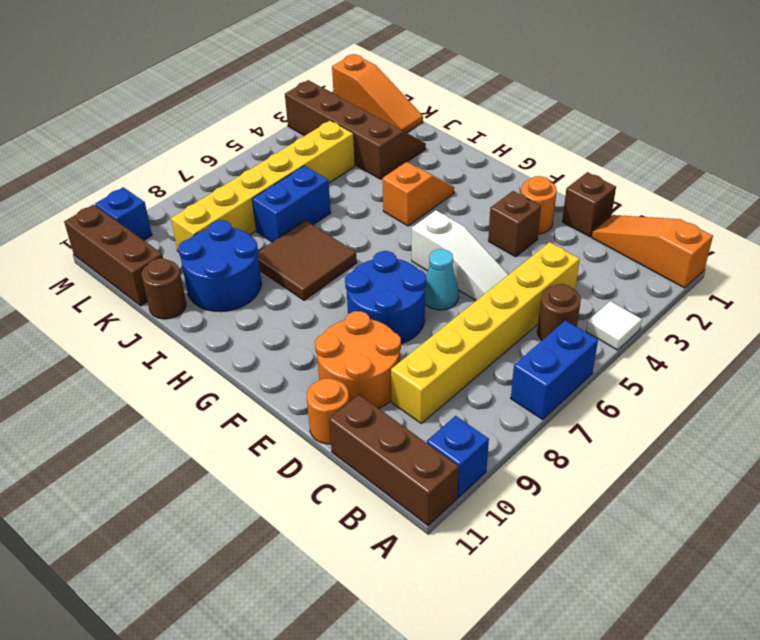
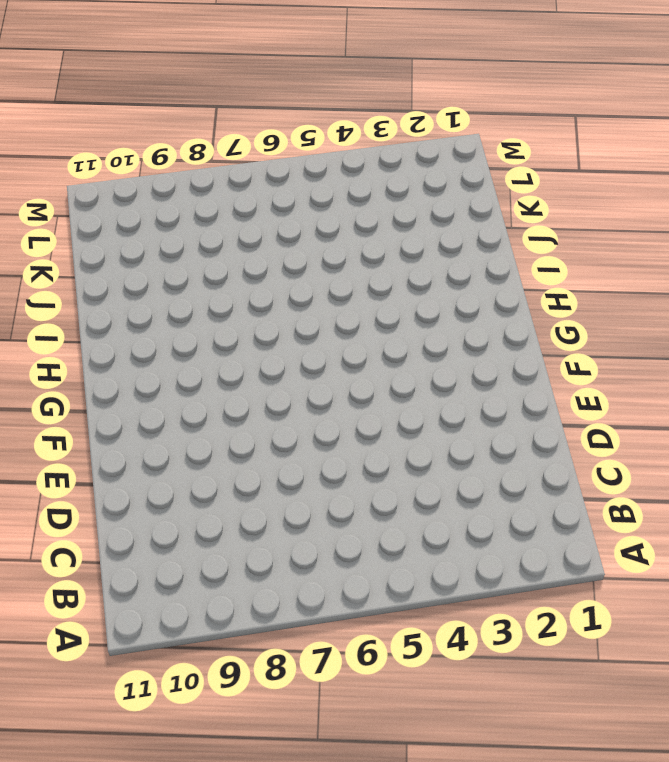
none -> orange 1x3 slope [592,215,713,288]
none -> white 1x1 tile [586,301,642,350]
none -> blue 1x2 brick [511,320,598,419]

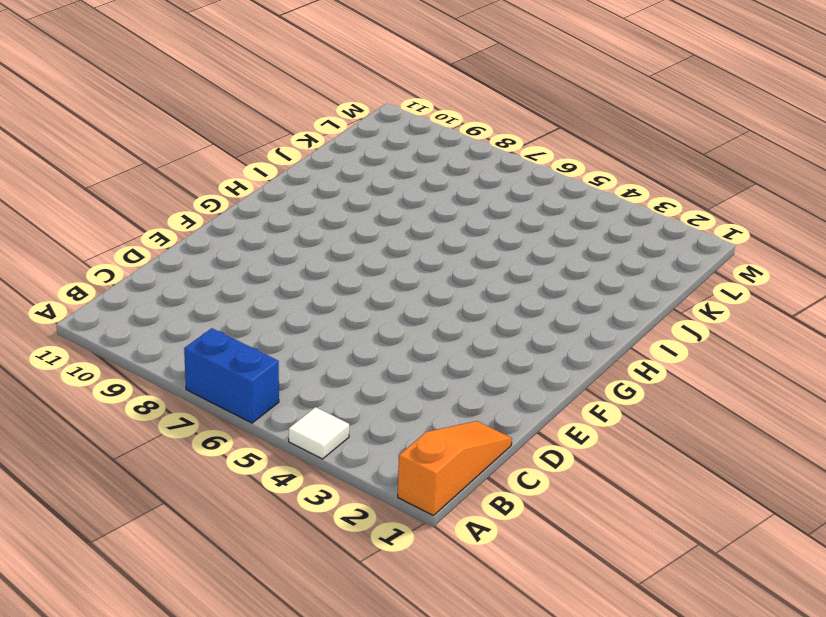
none -> blue 1x1 brick [427,416,489,497]
none -> brown 1x3 brick [329,395,459,526]
none -> brown 1x1 round brick [537,284,581,340]

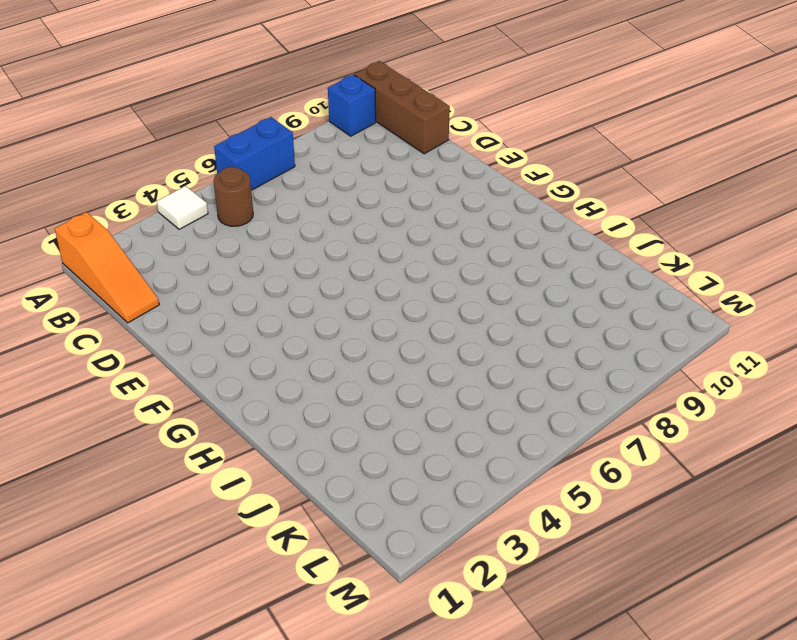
none -> yellow 1x6 brick [391,242,580,423]
none -> brown 1x1 brick [562,172,616,237]
none -> white 1x3 slope [412,210,508,300]

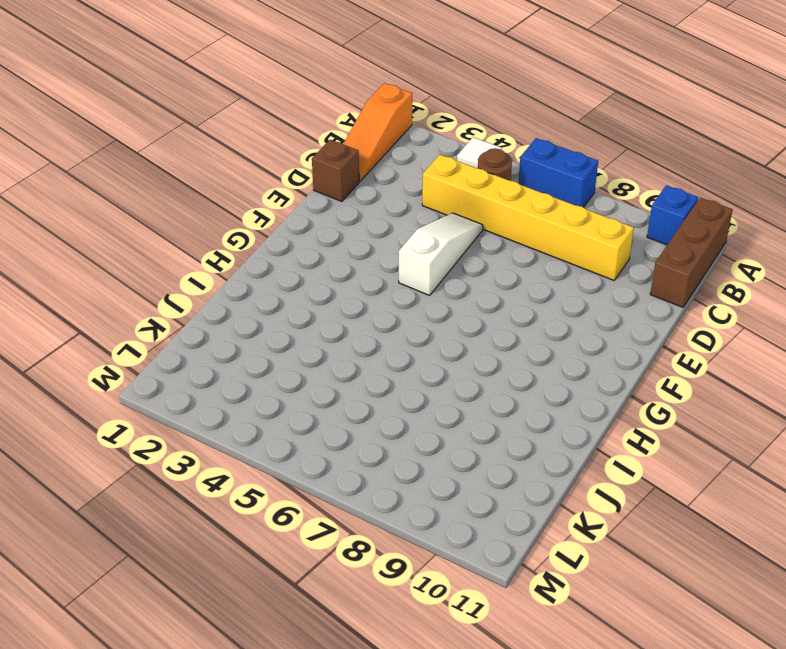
none -> orange 2x2 round brick [315,311,401,409]
none -> orange 1x1 round brick [307,378,349,444]
none -> orange 1x1 round brick [521,176,557,234]

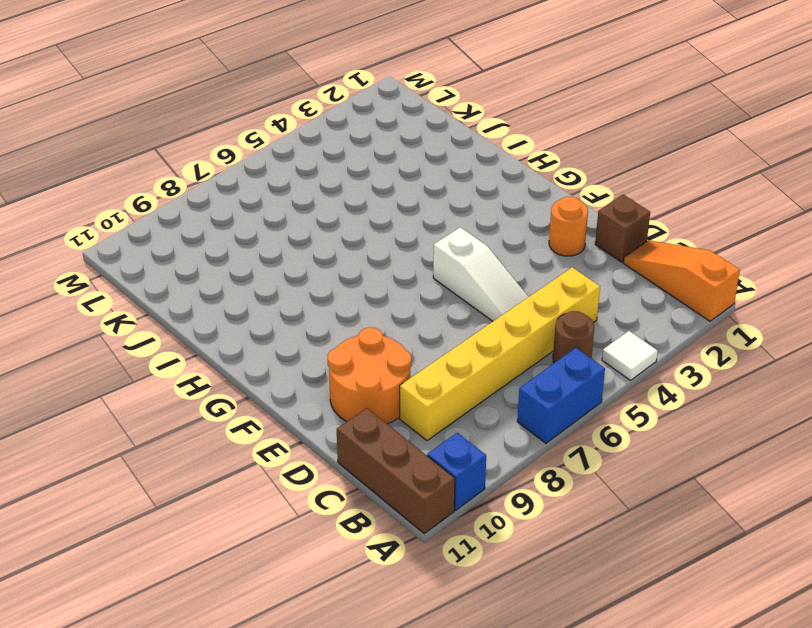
none -> orange 1x1 round brick [307,378,349,444]
none -> brown 1x1 brick [488,191,541,257]
none -> cyan 1x1 cone [425,249,459,310]

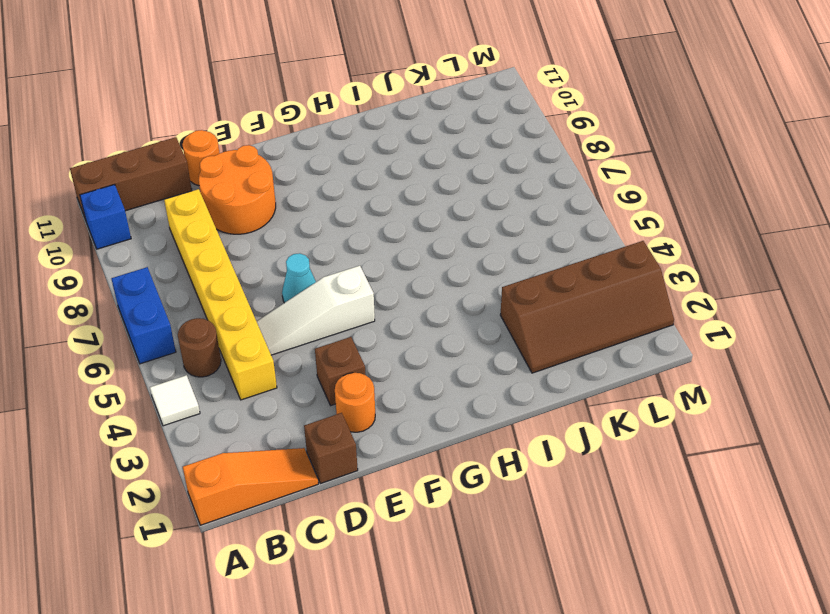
none -> blue 2x2 round brick [345,251,426,344]
none -> orange 1x2 slope [382,162,454,226]
none -> brown 2x2 tile [257,220,357,300]

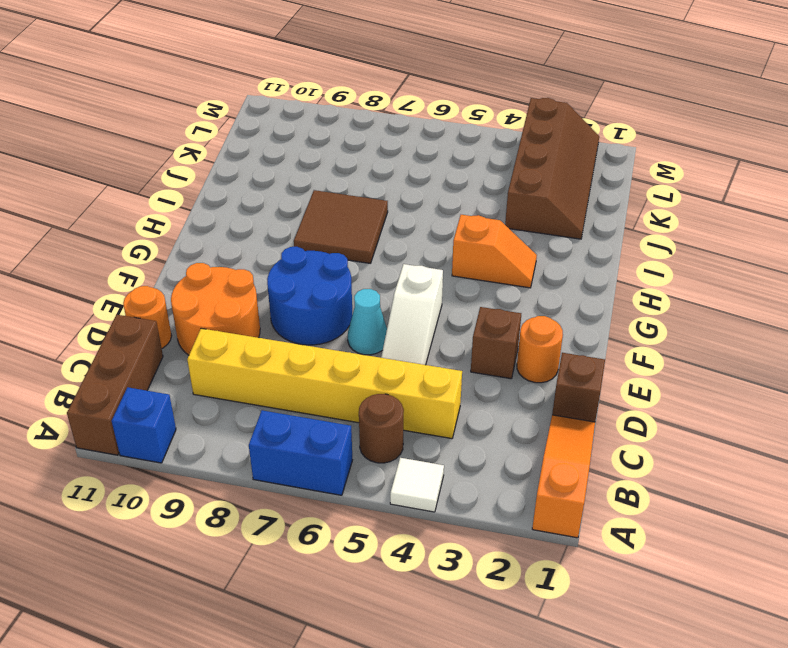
none -> blue 2x2 round brick [178,220,261,312]
none -> blue 1x2 brick [252,166,331,242]
none -> brown 1x1 round brick [141,258,186,319]

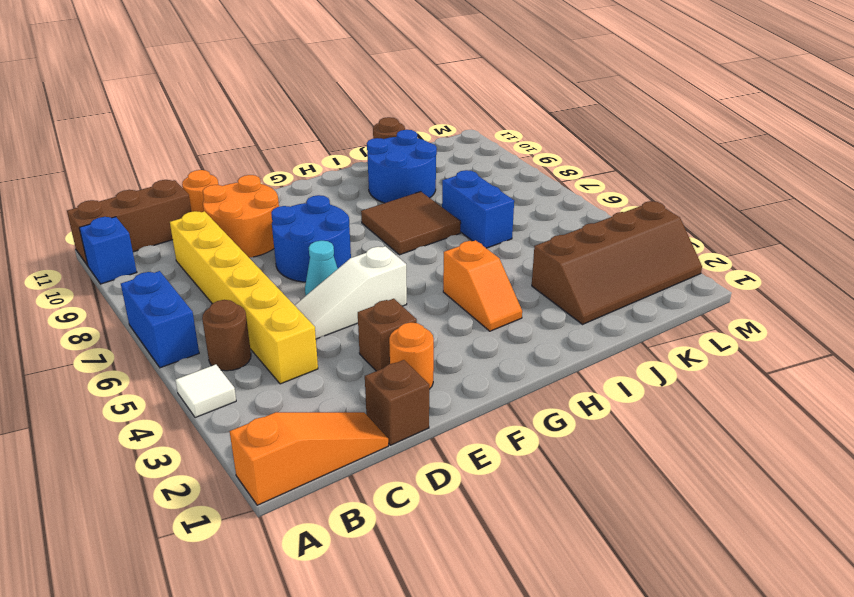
none -> orange 1x3 slope [332,54,423,133]
none -> yellow 1x6 brick [171,120,355,252]
none -> brown 1x3 brick [64,205,163,306]

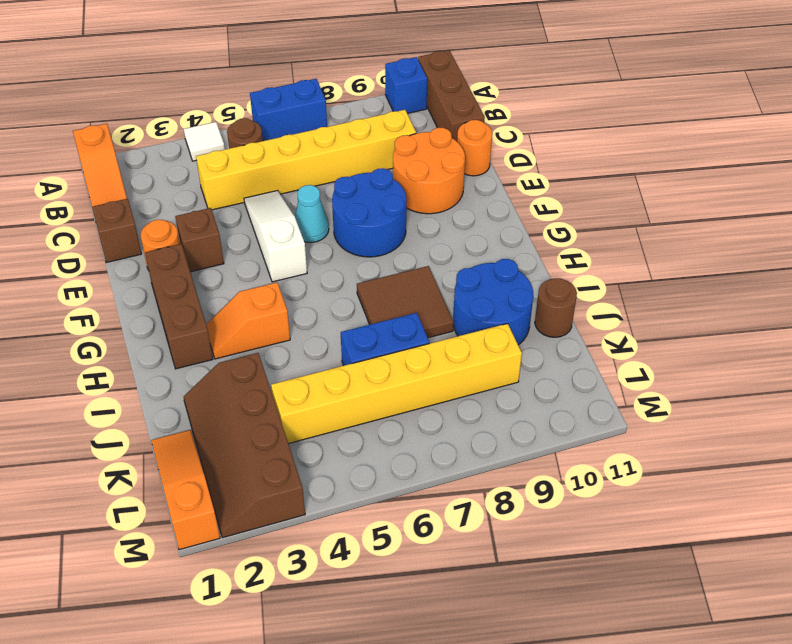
brown 1x3 brick [145,244,213,369] -> brown 1x3 brick moved to [64,205,163,306]
none -> blue 1x1 brick [95,187,152,240]

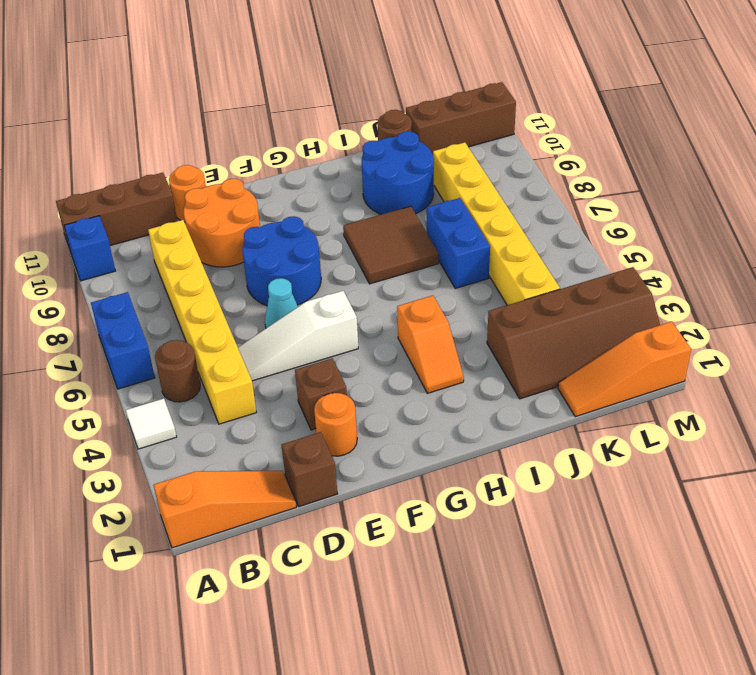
none -> blue 1x1 brick [95,187,152,240]

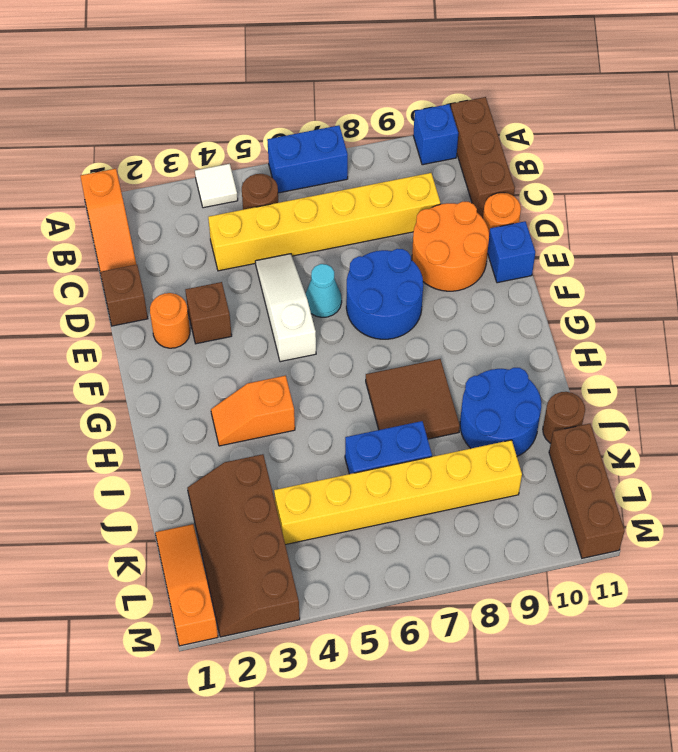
blue 1x1 brick [488,221,535,283] -> blue 1x1 brick moved to [95,187,152,240]

